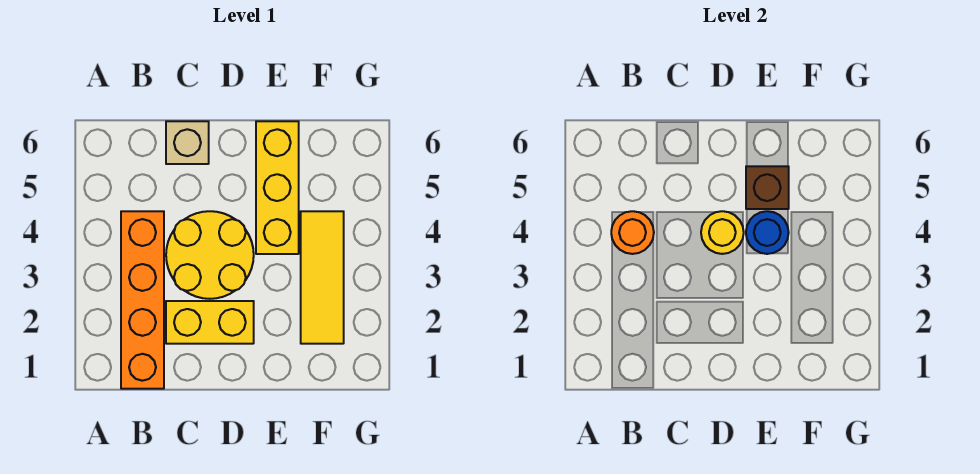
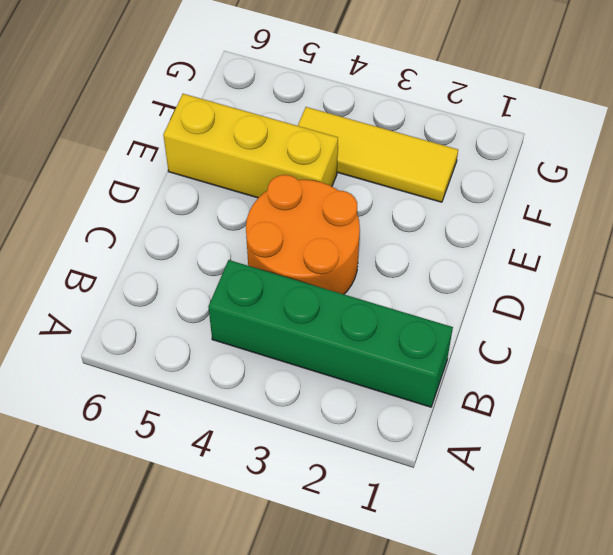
green 1x4 brick [208,260,453,407] -> orange 1x4 brick [121,211,164,389]
orange 2x2 round brick [246,175,360,294] -> yellow 2x2 round brick [166,211,254,299]
none -> yellow 1x2 brick [166,301,254,344]
none -> tan 1x1 brick [166,121,209,164]

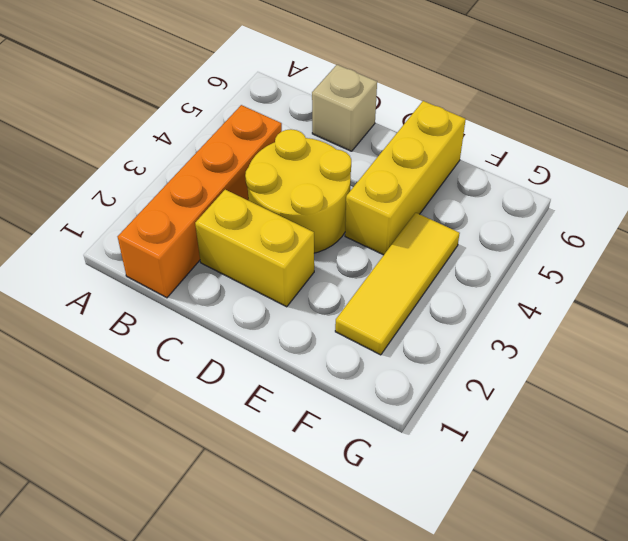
none -> orange 1x1 round brick [611,211,654,254]
none -> yellow 1x1 round brick [701,211,744,254]

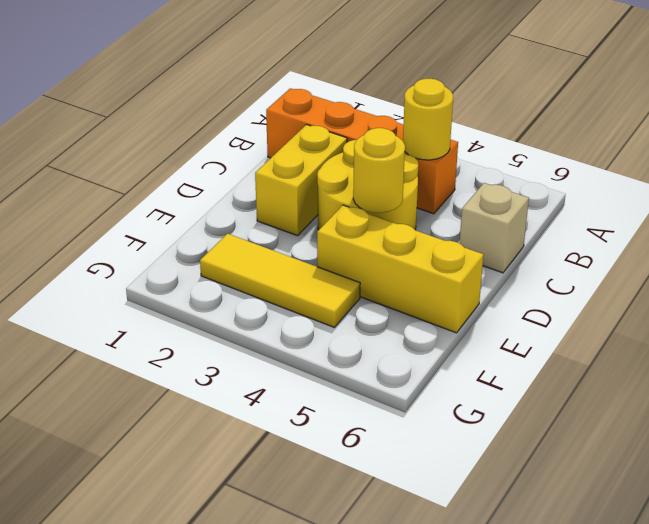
yellow 1x1 round brick [403,79,453,160] -> orange 1x1 round brick [611,211,654,254]
none -> blue 1x1 round brick [746,211,789,254]
none -> brown 1x1 brick [746,166,789,209]

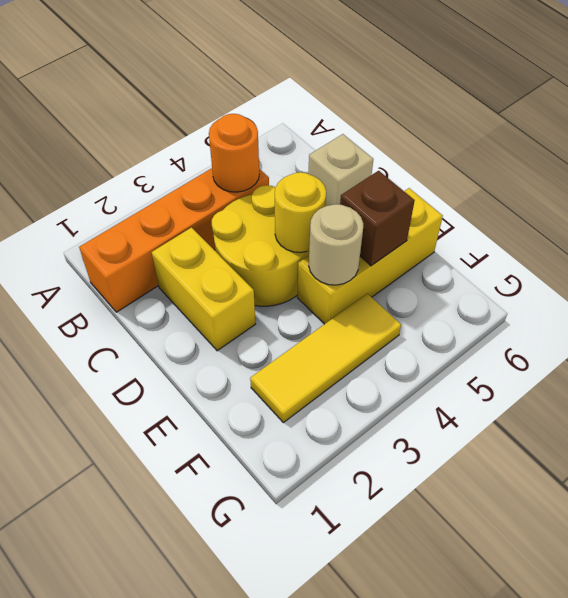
tan 1x1 round brick [309,204,363,285] -> blue 1x1 round brick [746,211,789,254]

